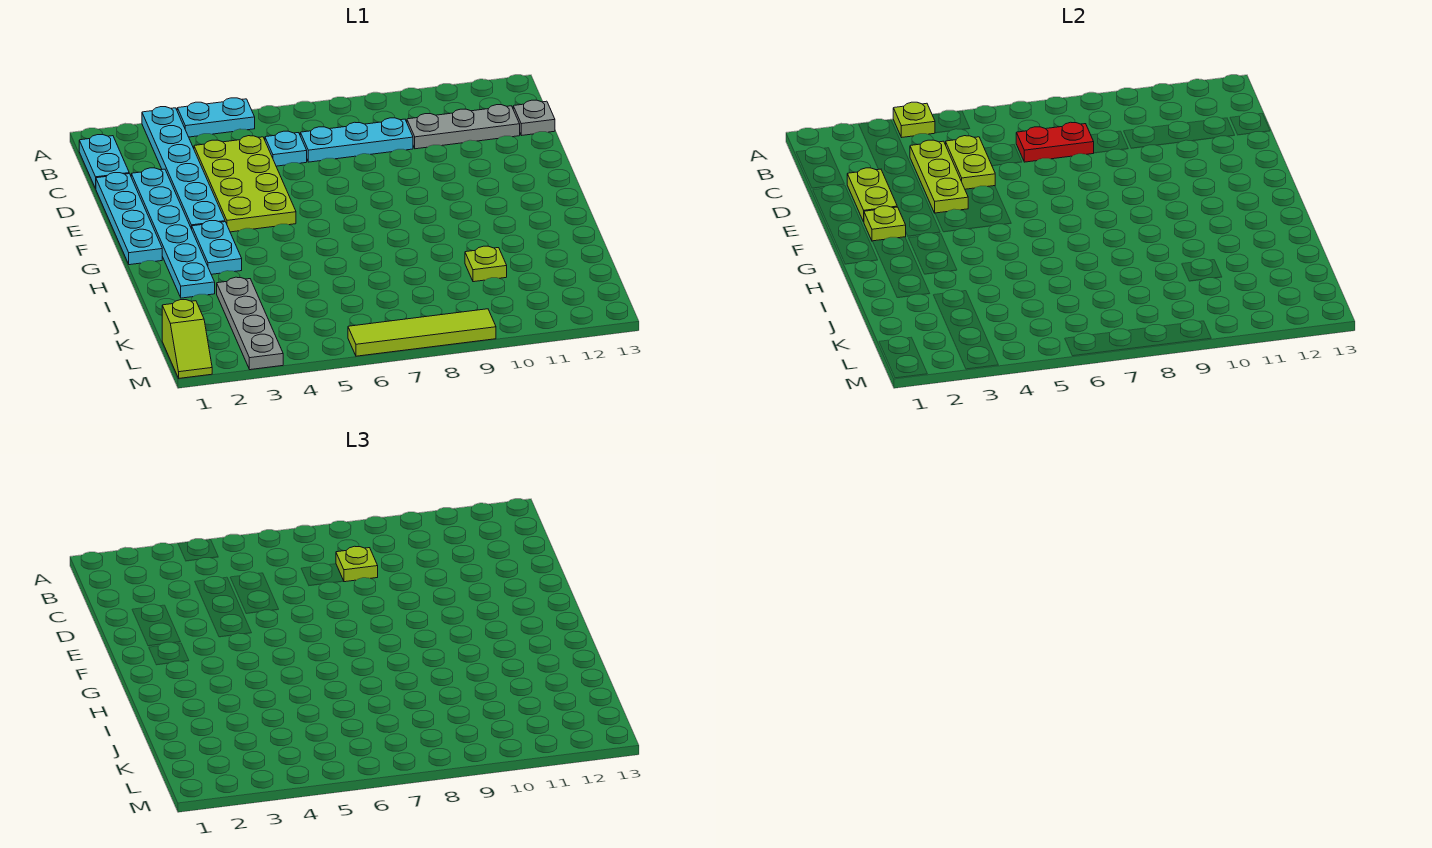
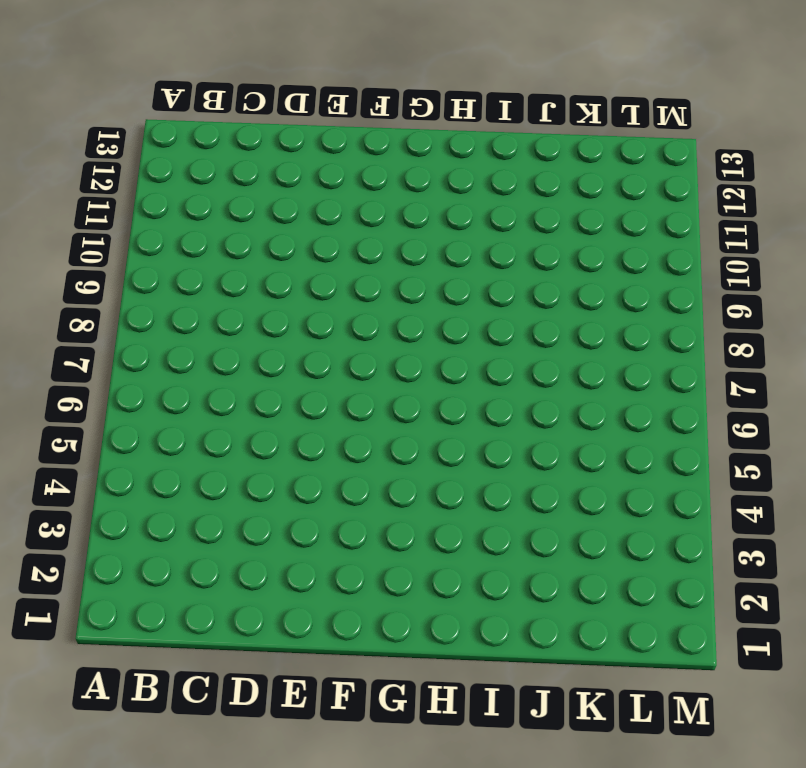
none -> cyan 1x6 plate [142,107,225,229]
none -> cyan 1x2 plate [177,98,255,137]
none -> cyan 1x2 plate [79,134,129,188]

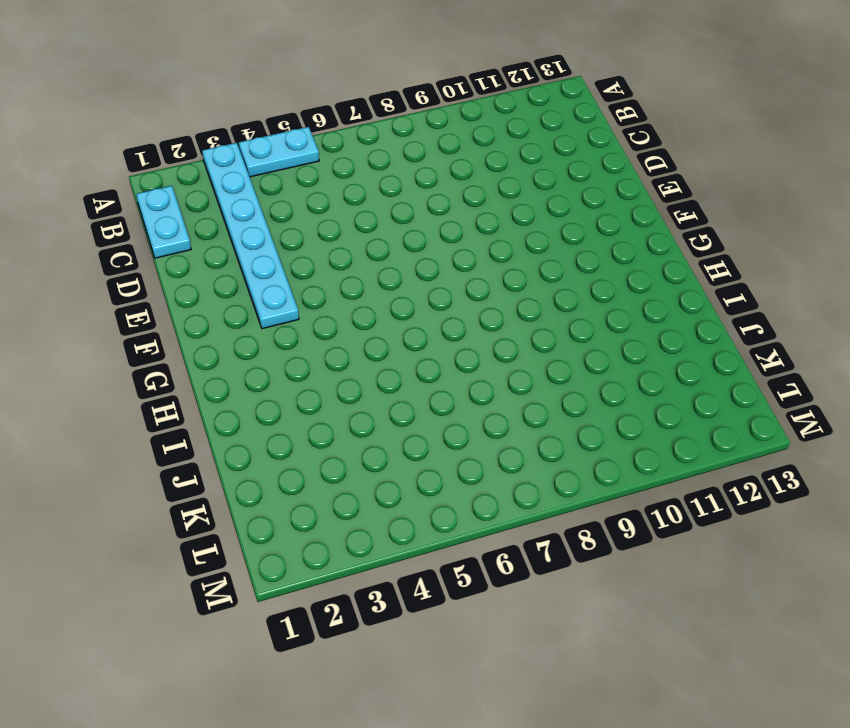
none -> lime 2x4 plate [194,136,296,232]
none -> cyan 1x1 plate [265,131,307,166]
none -> cyan 1x3 plate [300,118,413,162]

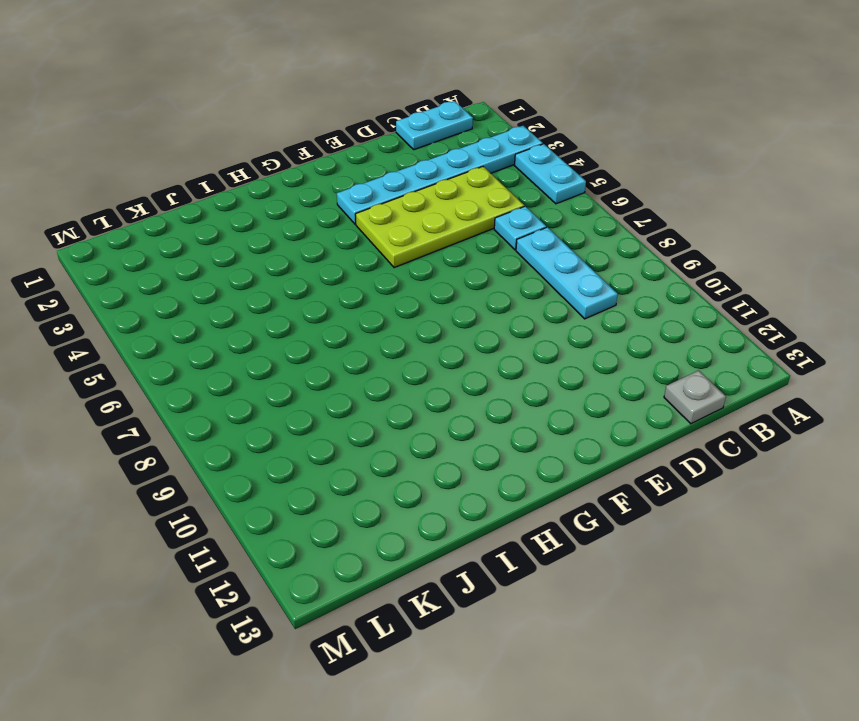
none -> grey 1x3 plate [407,105,520,149]
none -> cyan 1x4 plate [96,173,162,265]
none -> cyan 1x6 plate [131,168,215,298]

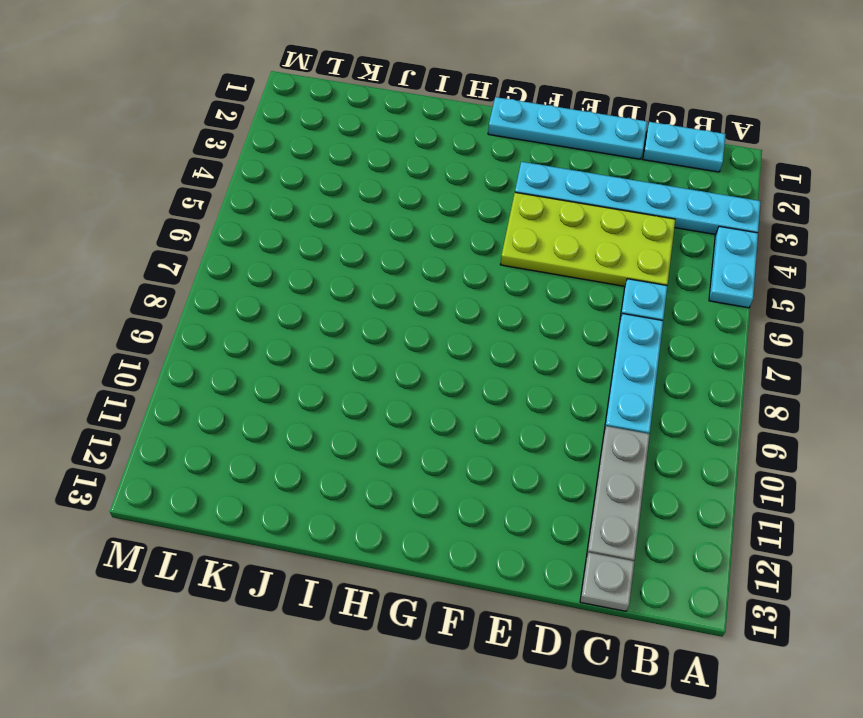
none -> cyan 1x6 plate [131,168,215,298]
none -> cyan 1x2 plate [192,221,242,274]
none -> grey 1x4 plate [217,277,283,370]

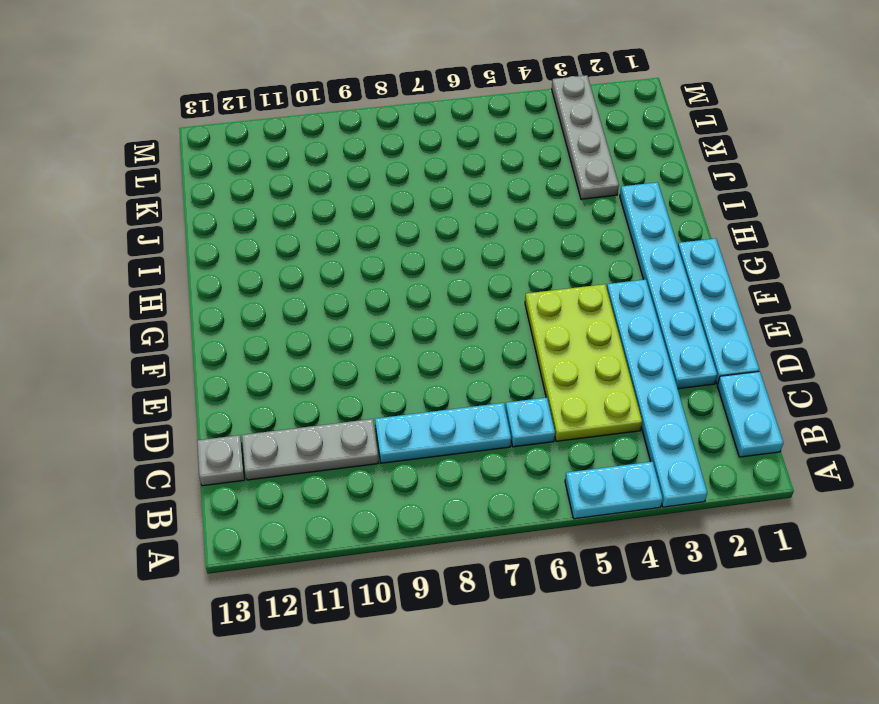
none -> cyan 1x2 plate [192,221,242,274]
none -> lime 1x1 plate [465,246,507,282]
none -> lime 1x2 slope [162,300,212,378]

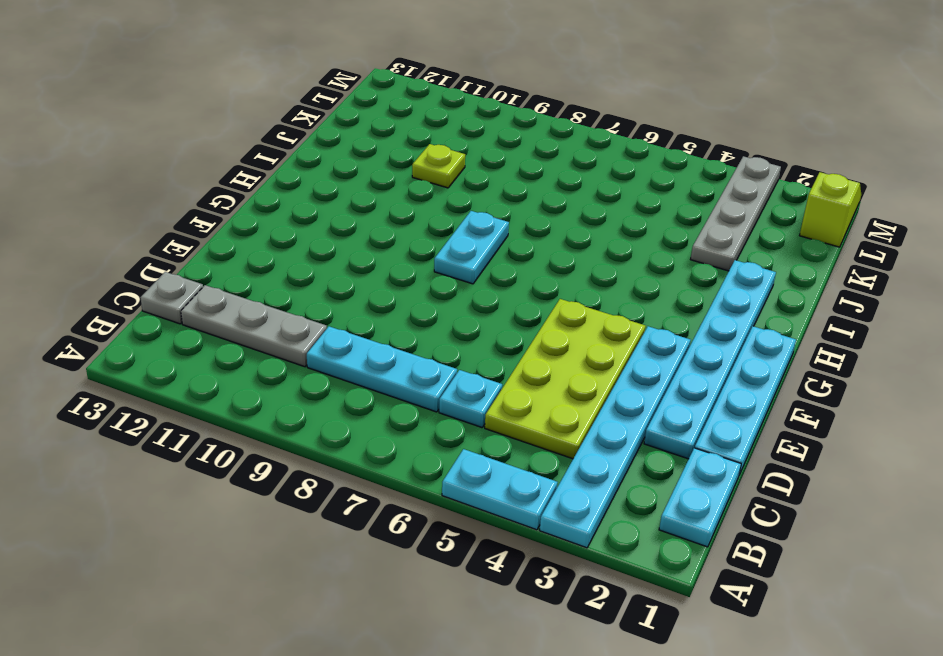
cyan 1x2 plate [434,211,509,284] -> cyan 1x2 plate moved to [192,221,242,274]
none -> lime 1x4 tile [348,309,496,356]
none -> lime 1x1 plate [893,102,935,137]
none -> lime 1x3 plate [910,140,968,213]

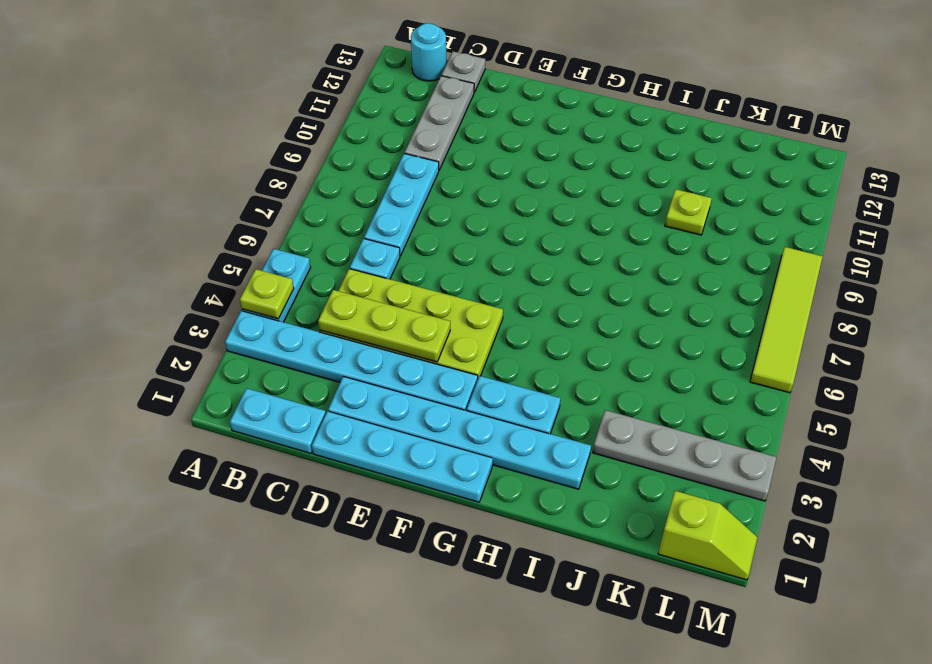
cyan 1x1 round brick [411,23,446,81] -> none
none -> lime 1x2 plate [946,136,995,189]
none -> red 1x2 plate [1016,122,1094,162]
none -> lime 1x2 plate [847,168,897,222]

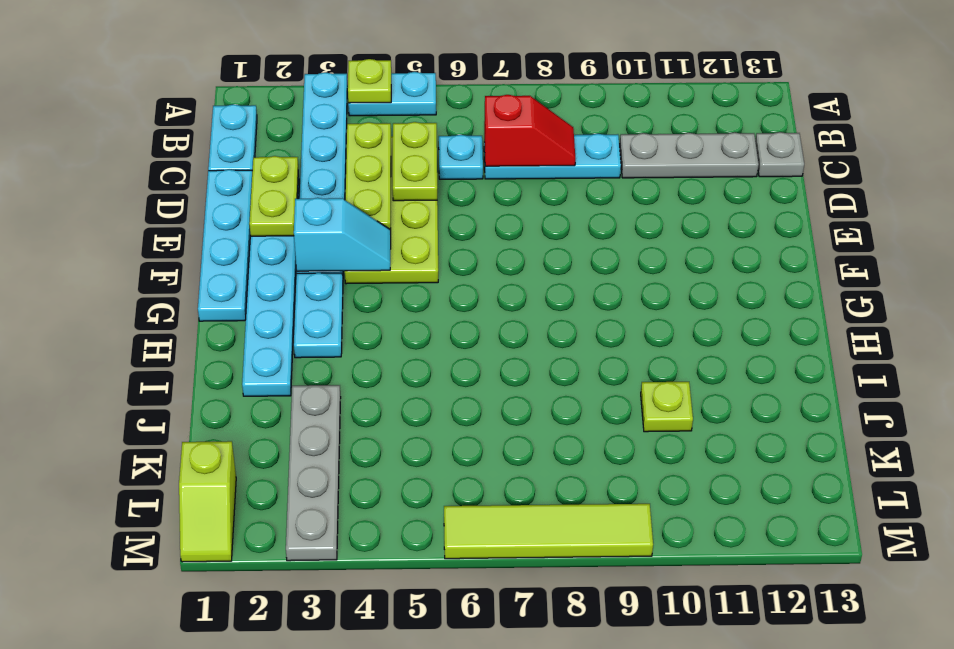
red 1x2 slope [484,95,575,166] -> red 1x2 plate [1016,122,1094,162]
cyan 1x2 slope [294,198,391,271] -> none
none -> lime 1x1 plate [864,206,906,241]
none -> lime 1x1 plate [336,546,378,582]

